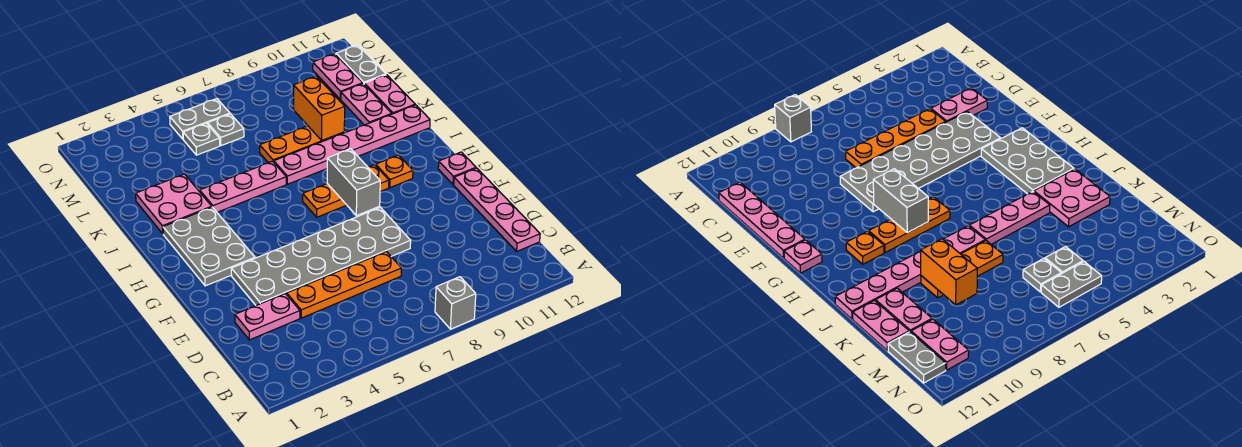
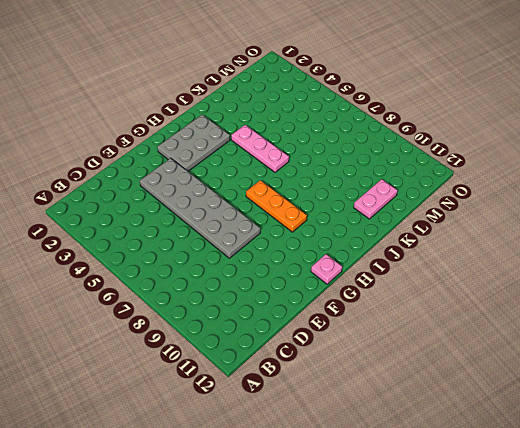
none -> grey 1x1 brick [435,277,476,329]
none -> pink 1x4 plate [454,168,540,251]
none -> pink 1x2 plate [235,294,300,340]

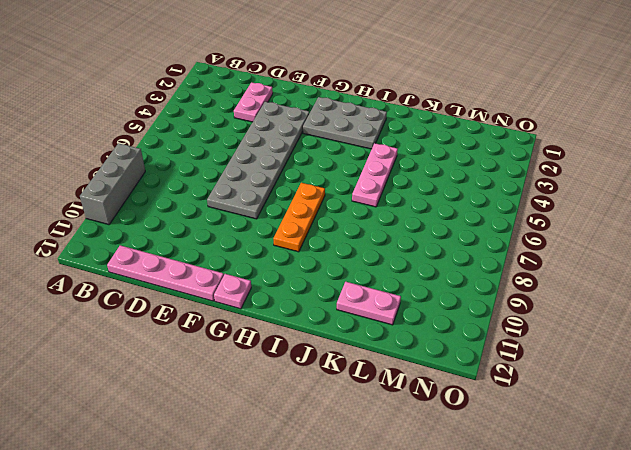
grey 1x3 brick [80,143,145,225] -> grey 1x1 brick [435,277,476,329]
none -> orange 1x4 plate [287,252,401,318]
none -> orange 1x1 plate [376,155,413,188]
none -> pink 2x2 plate [136,174,212,234]

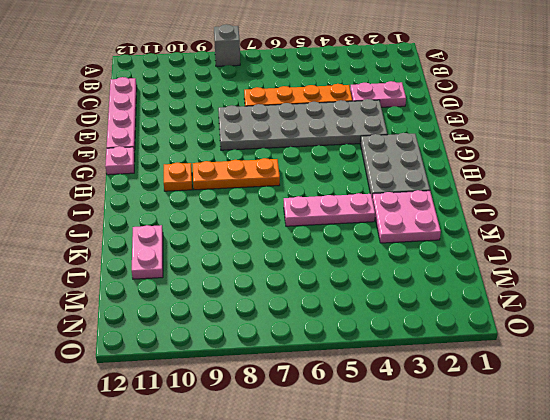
none -> pink 1x6 plate [274,105,430,184]
none -> orange 1x3 plate [260,126,344,163]
none -> pink 1x2 plate [364,75,415,114]

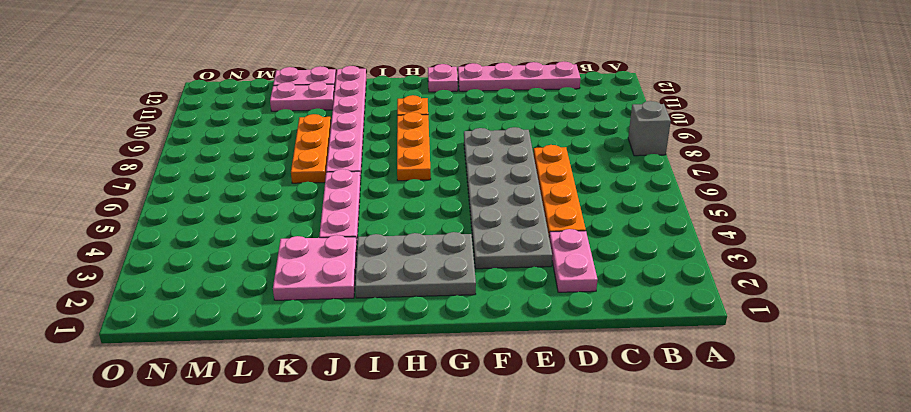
none -> grey 1x1 plate [183,123,220,155]
none -> grey 1x1 plate [208,114,244,146]
none -> pink 1x2 plate [313,54,363,99]

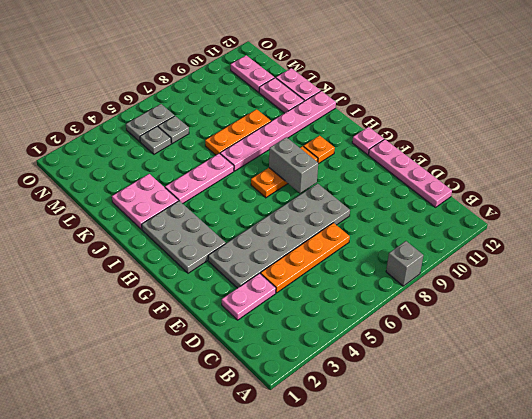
none -> grey 1x2 plate [336,45,386,84]
none -> orange 1x2 brick [294,76,345,140]

